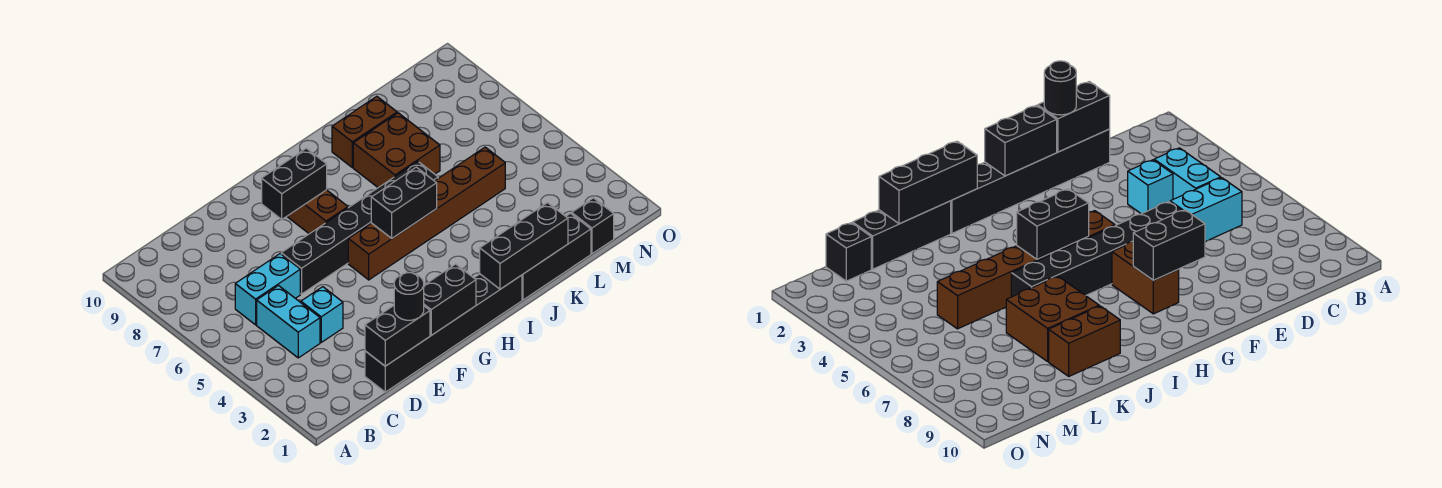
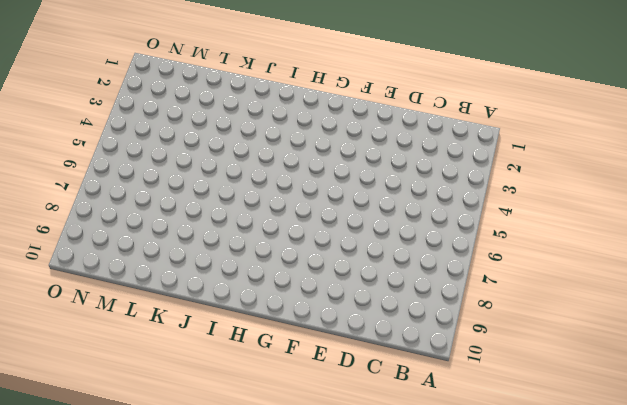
none -> cyan 1x2 brick [257,286,320,358]
none -> cyan 1x2 brick [235,254,300,325]
none -> black 1x6 brick [365,274,522,392]

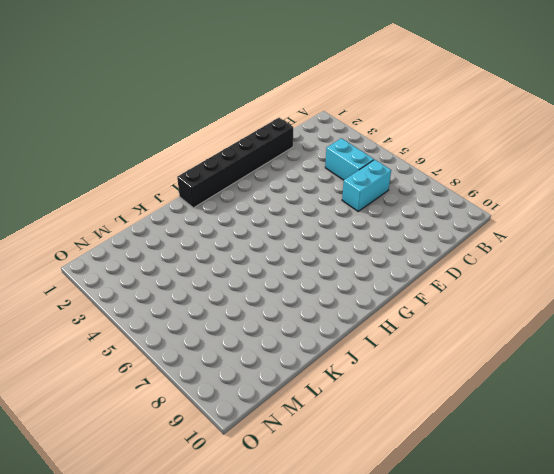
none -> cyan 1x1 brick [301,287,343,342]
none -> black 1x6 brick [281,161,438,294]
none -> brown 1x6 brick [348,147,505,280]

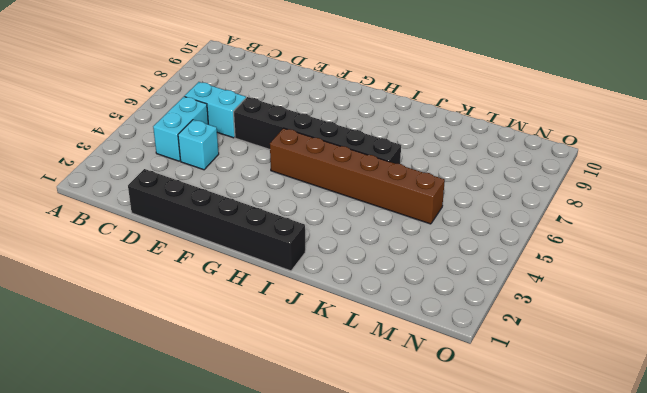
none -> brown 1x2 brick [287,190,348,234]
none -> black 1x3 brick [522,213,591,300]
none -> brown 2x2 brick [353,113,440,188]

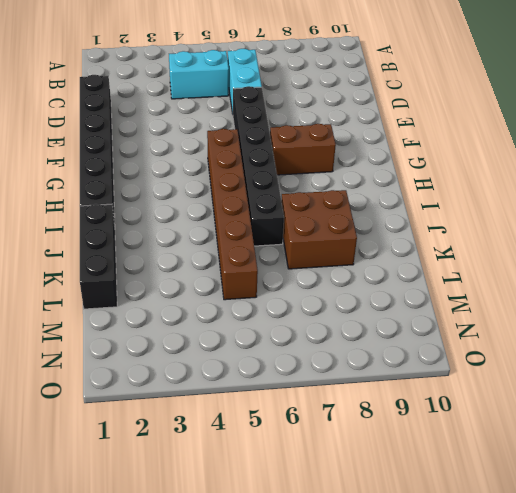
none -> cyan 1x1 brick [301,287,343,342]
none -> brown 1x2 brick [332,96,397,167]
none -> black 1x1 brick [572,198,614,254]

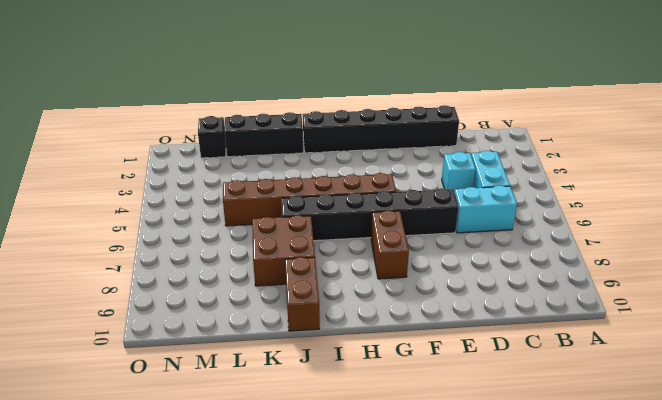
brown 1x2 brick [285,257,320,331] -> brown 1x2 brick turned to [332,96,397,167]
none -> black 1x2 brick [365,306,430,366]
none -> black 1x2 brick [424,264,476,335]
none -> black 1x2 brick [262,148,327,219]

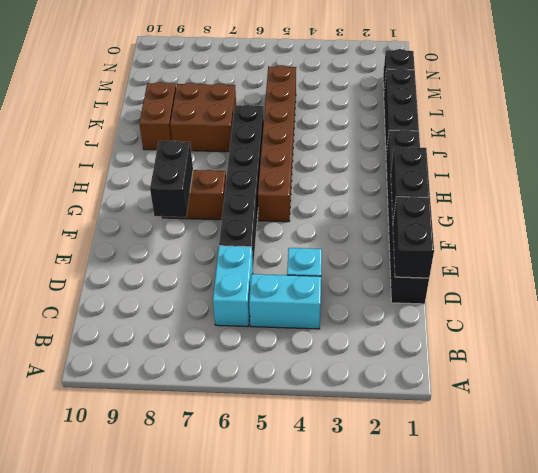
none -> black 1x2 brick [371,167,437,238]
none -> black 1x3 brick [480,203,568,289]
none -> black 1x1 round brick [394,273,424,320]

